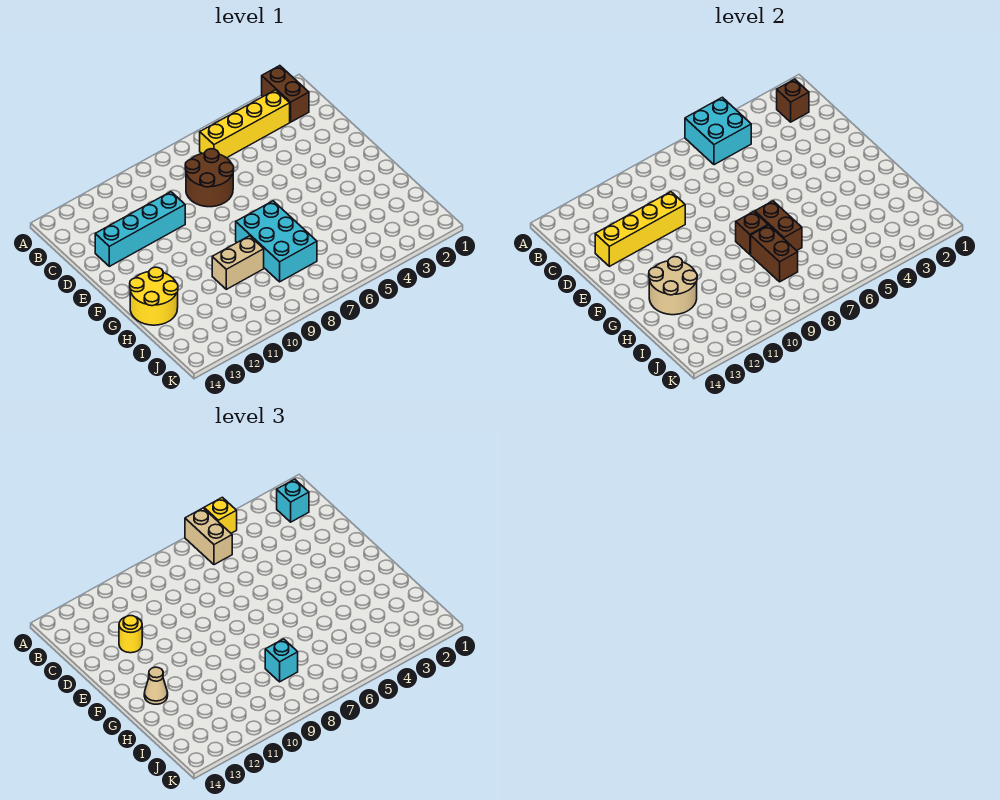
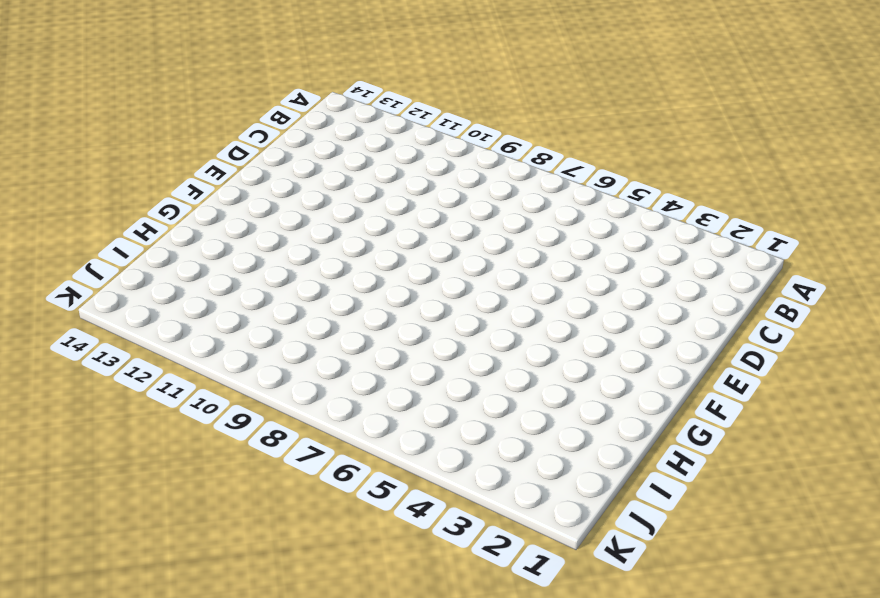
none -> brown 1x2 brick [262,66,309,122]
none -> yellow 1x4 brick [200,90,290,158]
none -> brown 2x2 round brick [185,149,234,207]

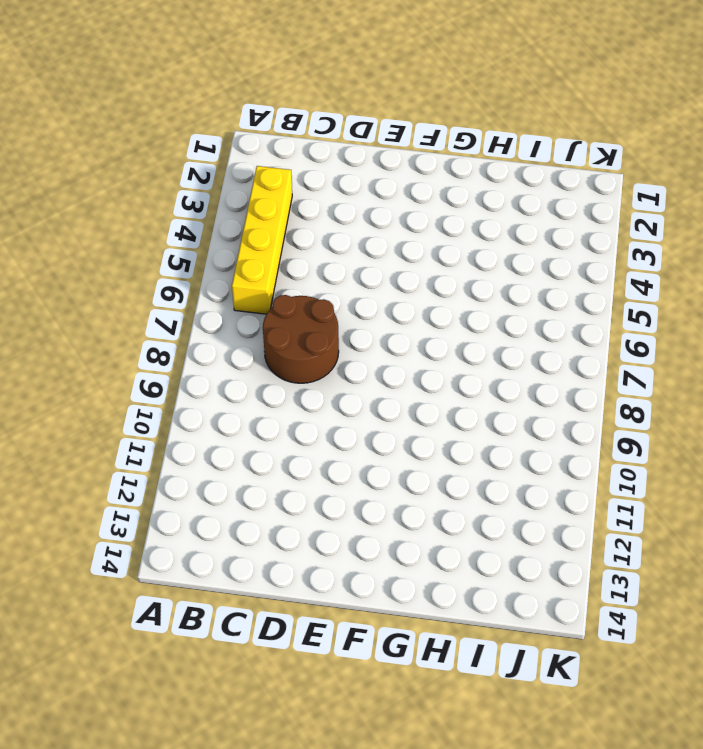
none -> brown 1x2 brick [262,66,309,122]
none -> cyan 1x4 brick [95,192,185,266]
none -> cyan 2x3 brick [236,201,317,282]

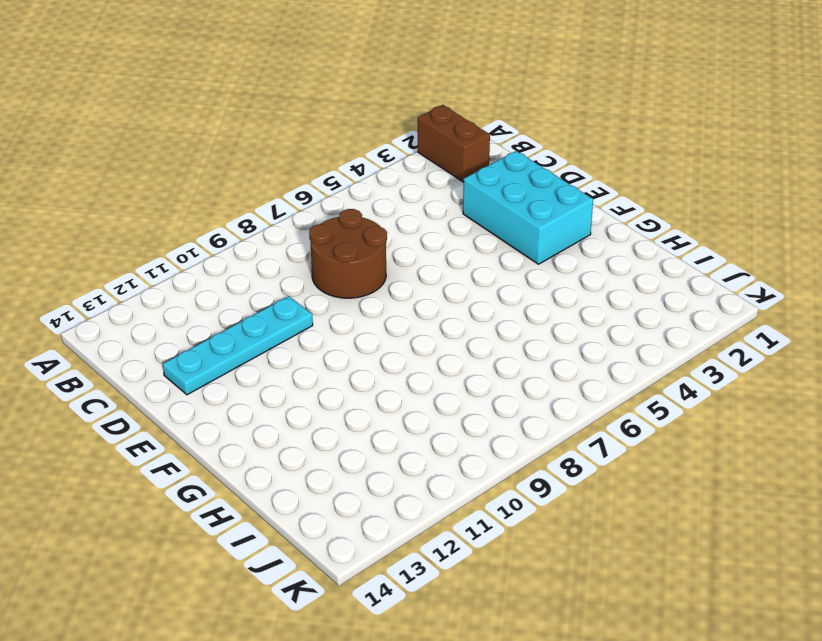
cyan 2x3 brick [463,151,593,264] -> cyan 2x3 brick moved to [236,201,317,282]
cyan 1x4 plate [163,296,313,395] -> cyan 1x4 brick [95,192,185,266]
none -> yellow 1x4 brick [200,90,290,158]
none -> yellow 2x2 round brick [130,267,178,325]
none -> tan 1x2 brick [212,236,264,289]

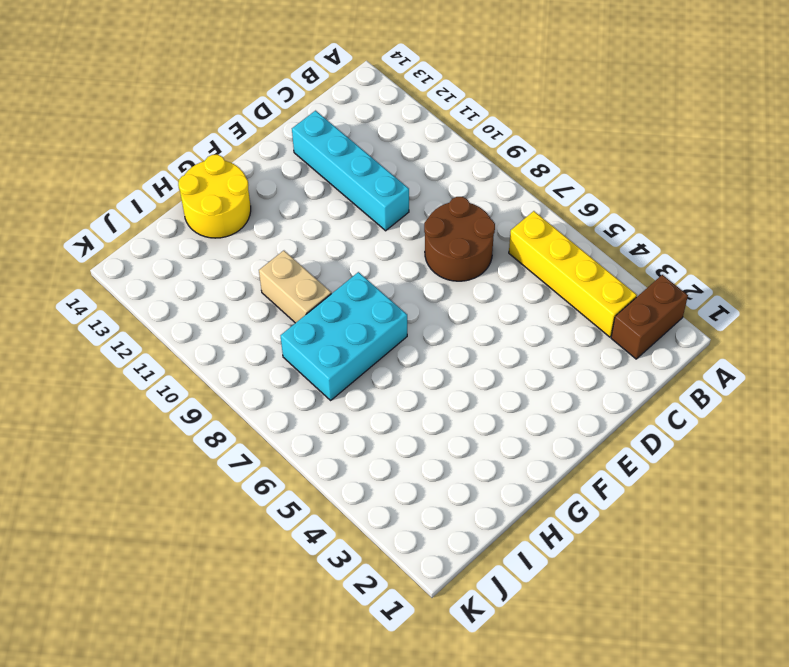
none -> cyan 2x2 brick [685,97,751,165]
none -> brown 1x1 brick [777,79,809,122]
none -> yellow 1x4 brick [595,192,685,266]

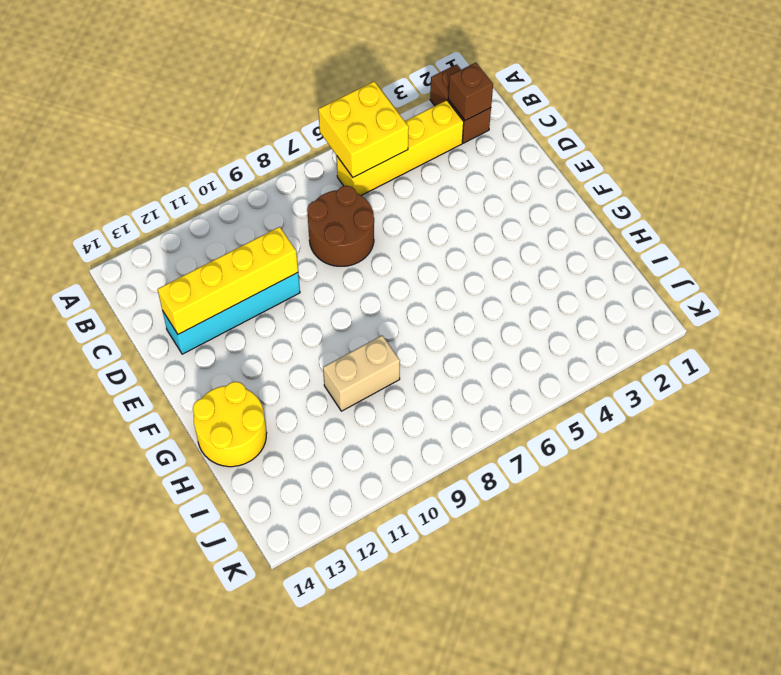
yellow 2x2 brick [318,81,409,177] -> cyan 2x2 brick [685,97,751,165]
none -> cyan 2x3 brick [236,201,317,282]
none -> brown 1x2 brick [755,201,802,251]
none -> brown 1x1 brick [736,212,768,254]

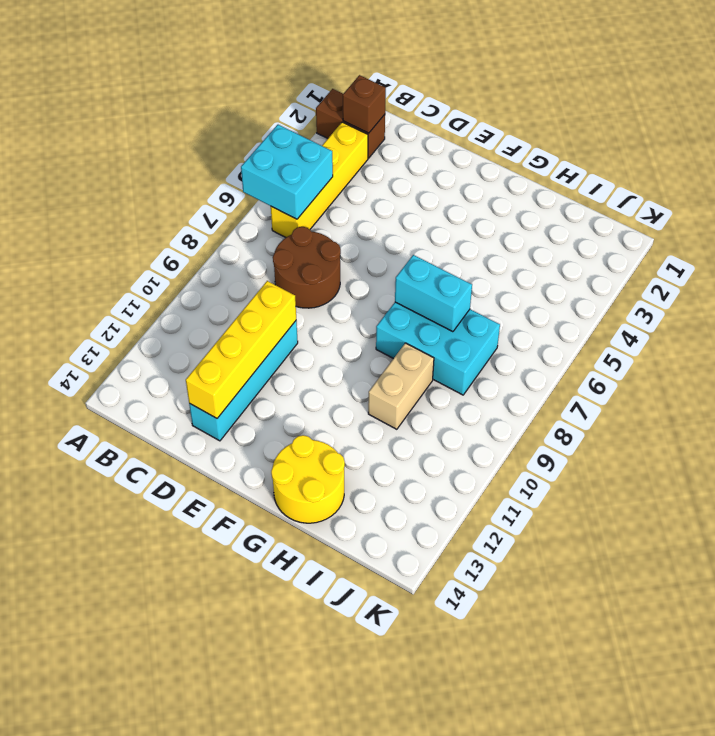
cyan 1x2 brick [395,255,472,332] -> brown 1x2 brick [755,201,802,251]
none -> brown 1x1 brick [736,212,768,254]
none -> tan 2x2 round brick [649,257,697,315]
none -> brown 1x2 brick [751,225,798,282]

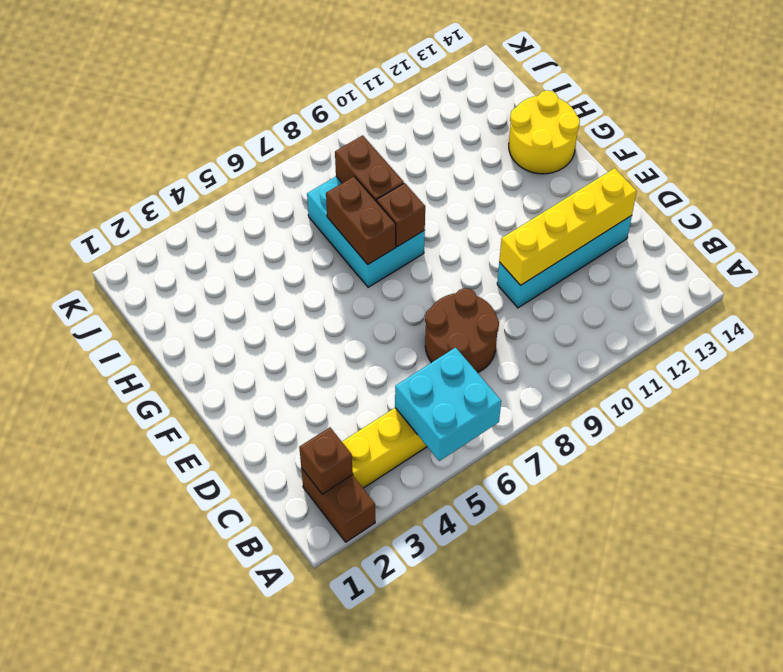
none -> tan 1x2 brick [212,236,264,289]
none -> tan 2x2 round brick [649,257,697,315]
none -> yellow 1x1 brick [204,497,237,533]

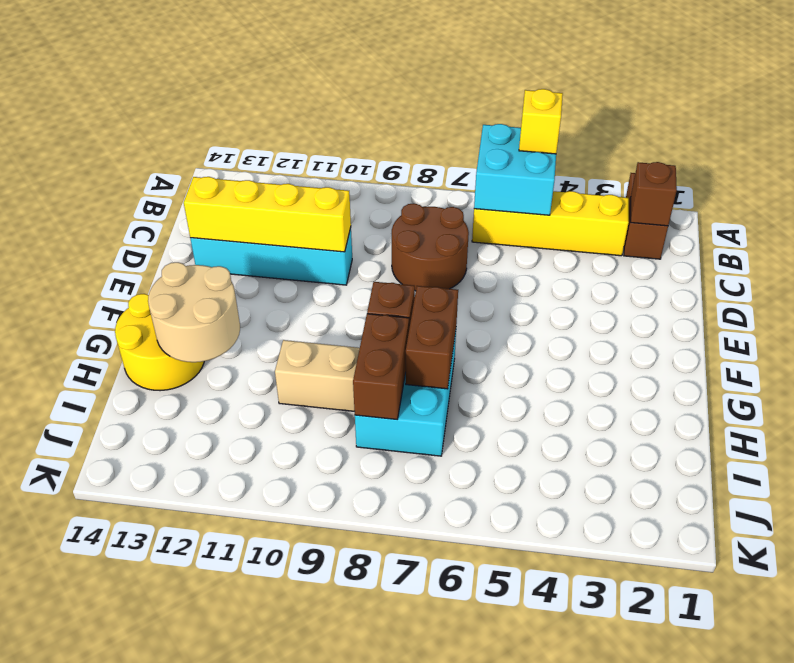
none -> tan 1x2 brick [185,508,232,565]
none -> cyan 1x1 brick [277,479,309,522]
none -> yellow 1x1 round brick [119,616,142,653]

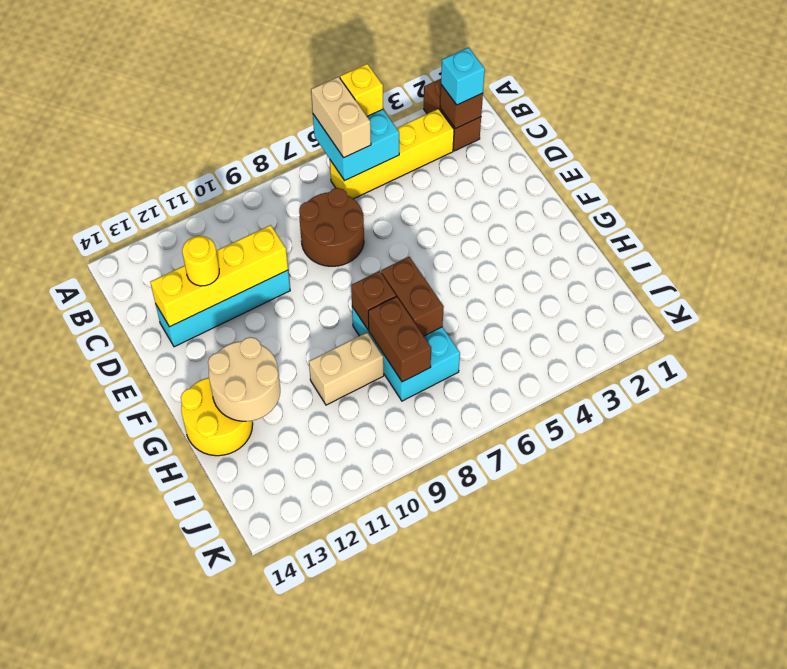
none -> tan 1x1 cone [144,667,168,704]
none -> cyan 1x1 brick [265,639,298,682]

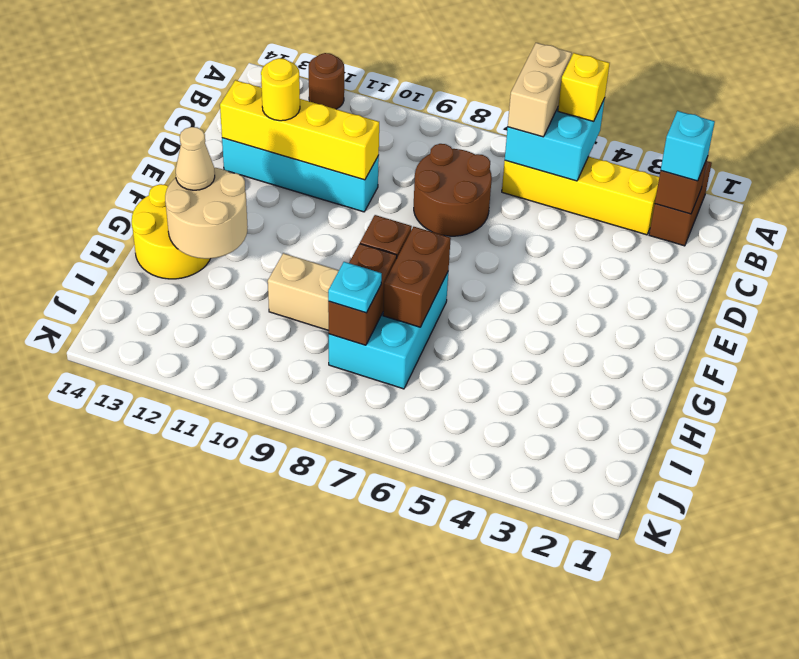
brown 1x1 round brick [309,53,344,109] -> none
cyan 1x1 plate [328,262,382,313] -> cyan 1x1 brick [265,639,298,682]

